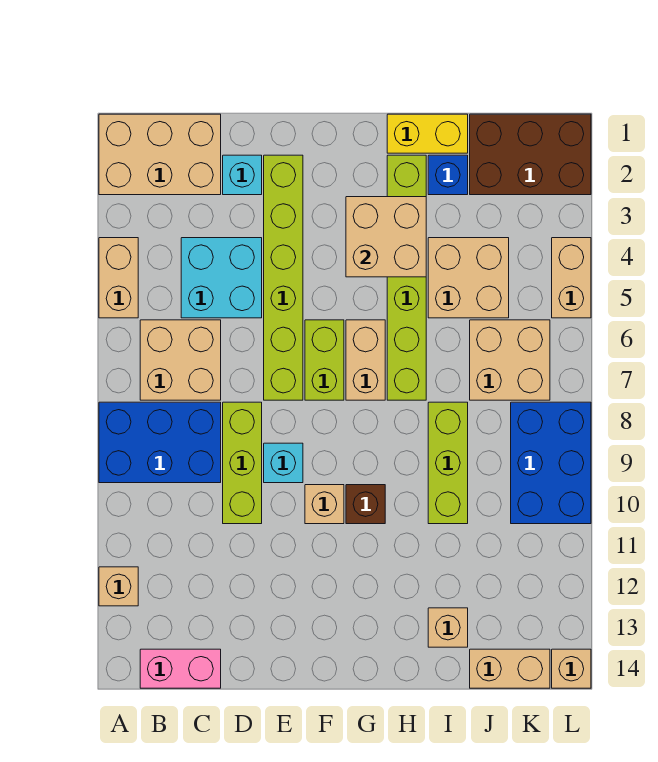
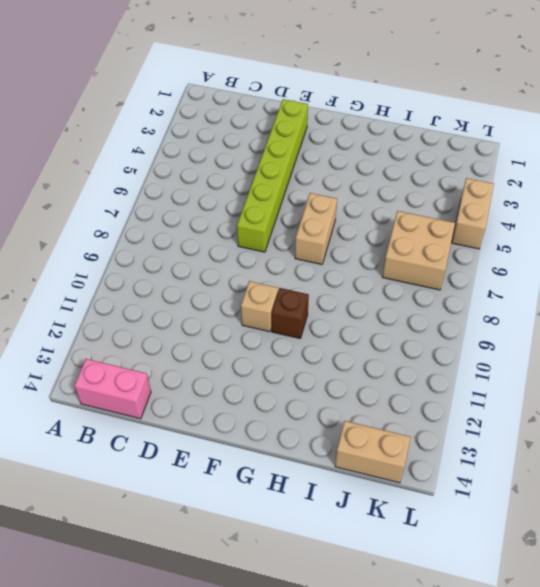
none -> tan 2x3 brick [99,114,221,195]
none -> tan 1x2 brick [99,238,138,318]
none -> blue 2x3 brick [99,402,221,483]

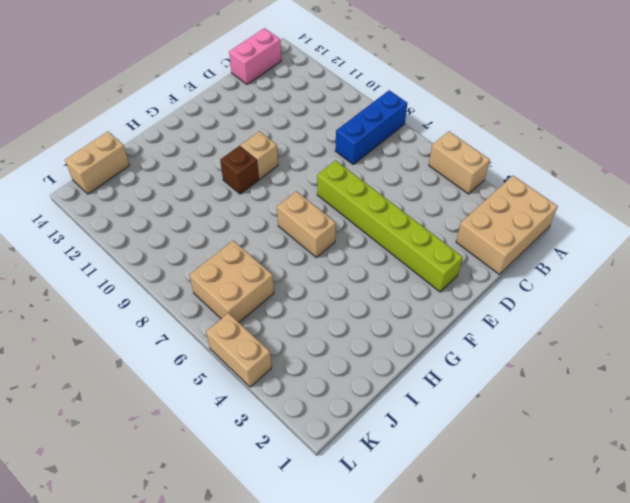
blue 1x3 brick [335,90,407,164] -> blue 2x3 brick [99,402,221,483]
none -> tan 1x1 brick [99,567,138,606]
none -> tan 2x2 brick [140,320,221,400]
none -> cyan 2x2 brick [181,238,262,318]

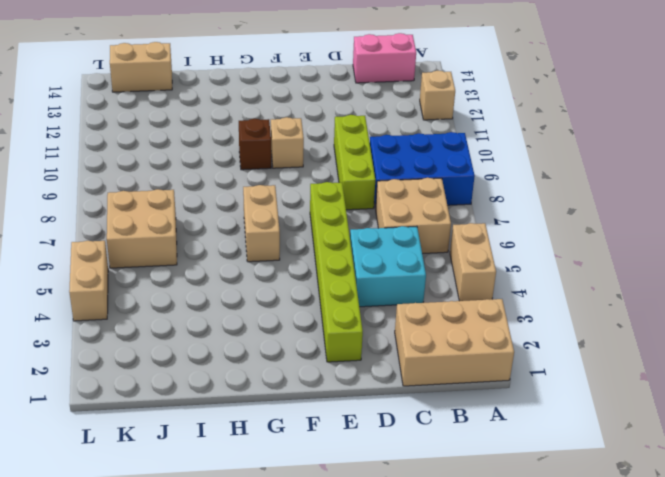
none -> cyan 1x1 brick [223,155,262,195]
none -> cyan 1x1 brick [264,443,303,483]
none -> lime 1x2 brick [305,320,344,400]

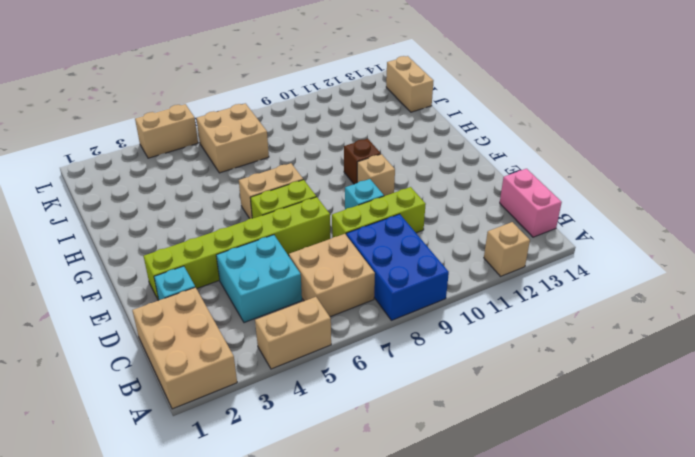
none -> yellow 1x2 brick [387,114,468,153]
none -> lime 1x6 brick [387,155,426,400]
none -> blue 1x1 brick [428,155,468,195]

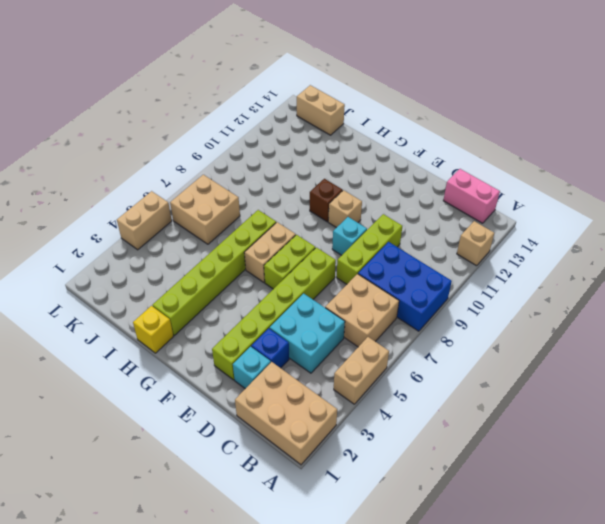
blue 1x1 brick [251,328,289,368] -> blue 1x1 brick moved to [428,155,468,195]
yellow 1x1 brick [133,306,173,353] -> yellow 1x2 brick [387,114,468,153]
none -> tan 2x2 brick [428,238,509,318]
none -> lime 1x3 brick [428,402,468,524]
none -> tan 1x1 brick [428,608,468,647]

